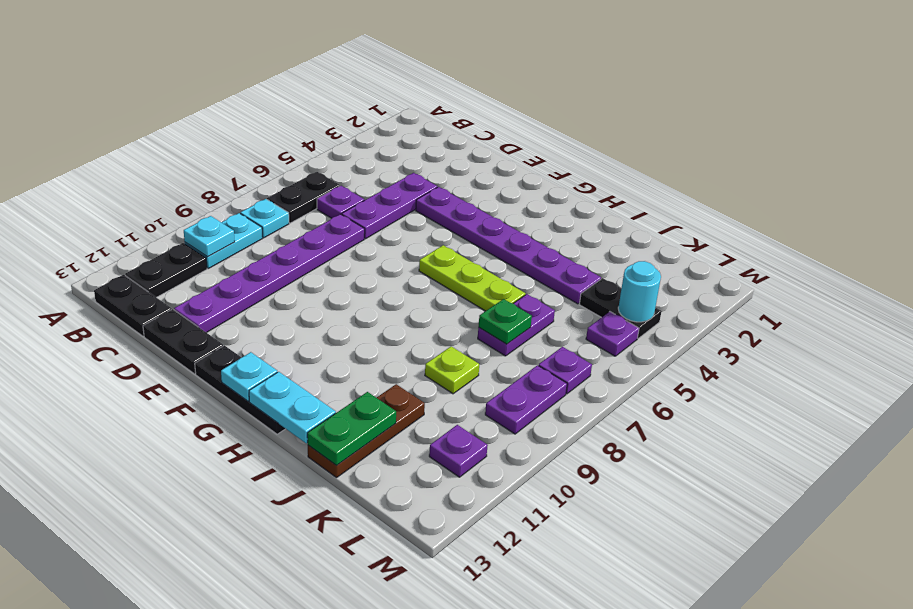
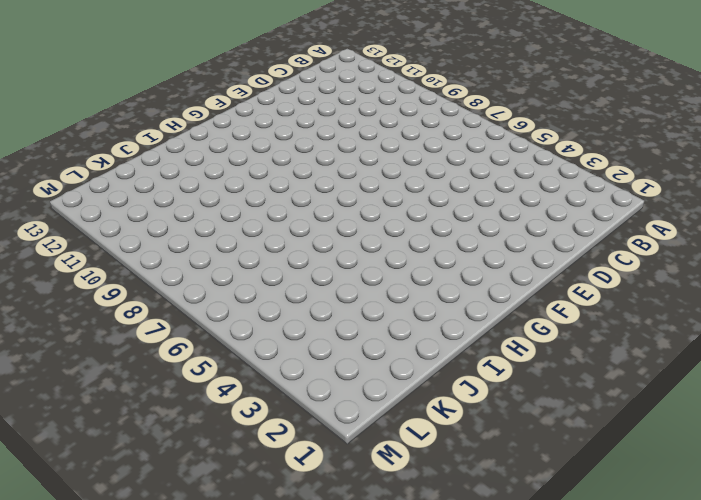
none -> black 1x2 plate [267,172,340,223]
none -> cyan 1x1 plate [240,199,289,238]
none -> cyan 1x2 plate [185,213,263,268]

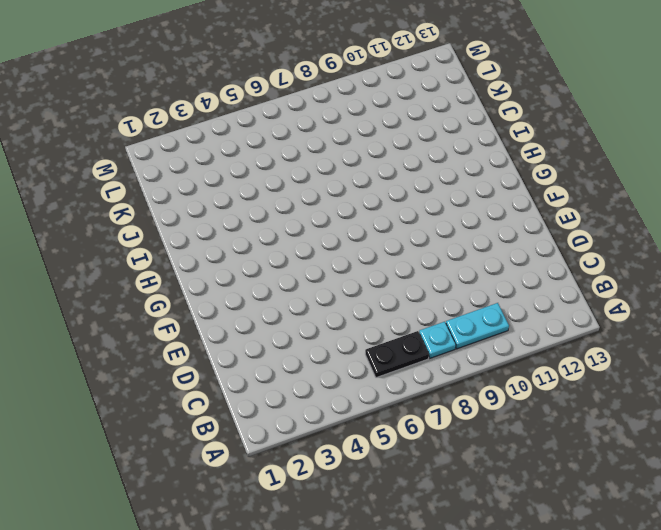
none -> black 1x2 plate [125,243,207,297]
none -> black 1x2 plate [94,275,172,336]
none -> purple 1x1 plate [317,186,364,218]

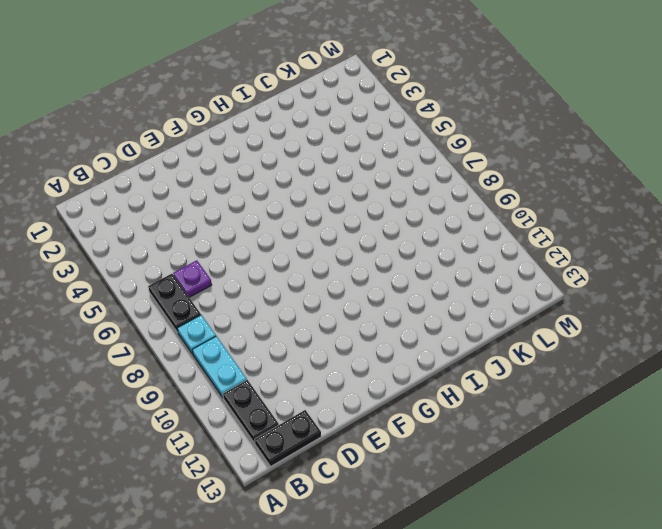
none -> purple 1x3 plate [342,173,437,239]
none -> purple 1x6 plate [174,214,365,333]
none -> black 1x2 plate [143,309,223,374]

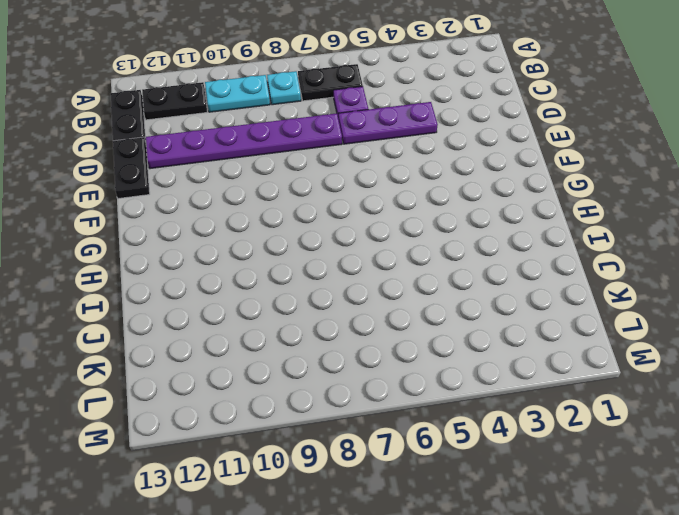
none -> purple 1x6 plate [416,187,601,304]
none -> black 1x3 plate [195,345,285,434]
none -> lime 1x3 plate [419,245,525,311]

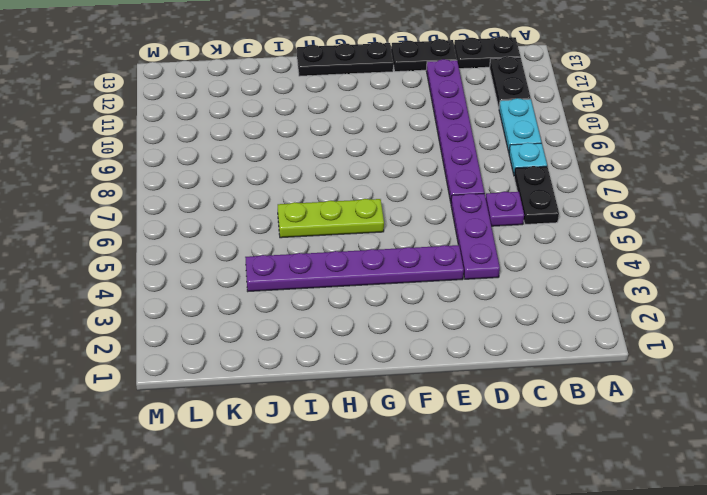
none -> purple 1x2 plate [478,294,555,356]
none -> lime 1x1 plate [425,346,479,394]
none -> brown 1x3 plate [308,384,425,478]

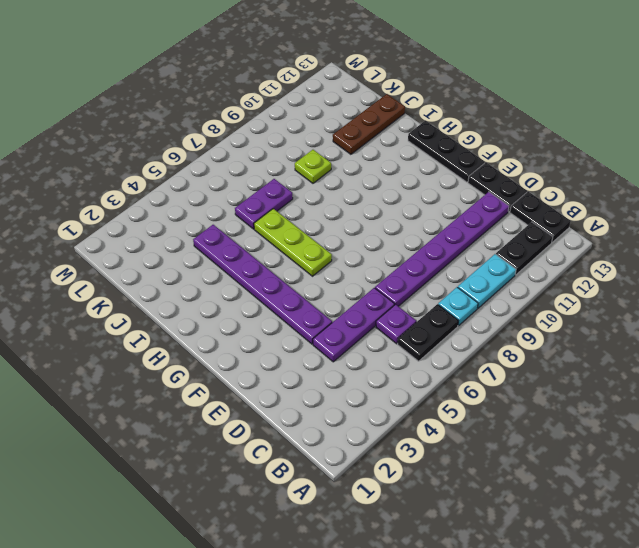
none -> black 1x2 plate [579,278,662,338]
none -> purple 1x1 plate [586,312,639,356]
none -> purple 1x1 plate [539,347,592,394]

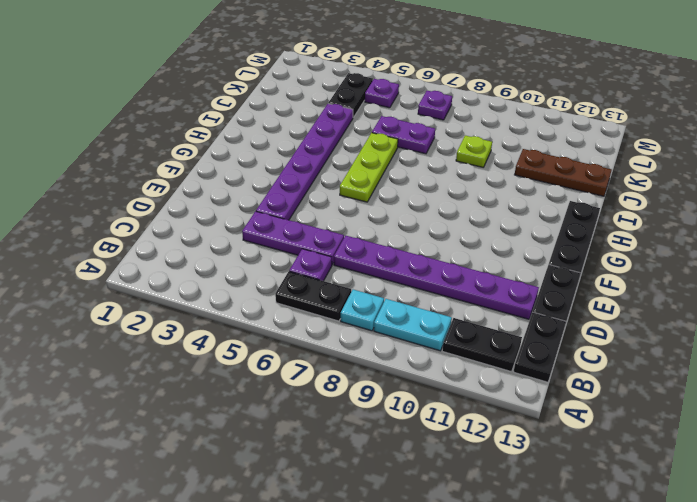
none -> purple 1x2 plate [485,365,567,434]
none -> purple 1x1 plate [429,425,488,477]
none -> cyan 1x1 plate [184,216,235,257]

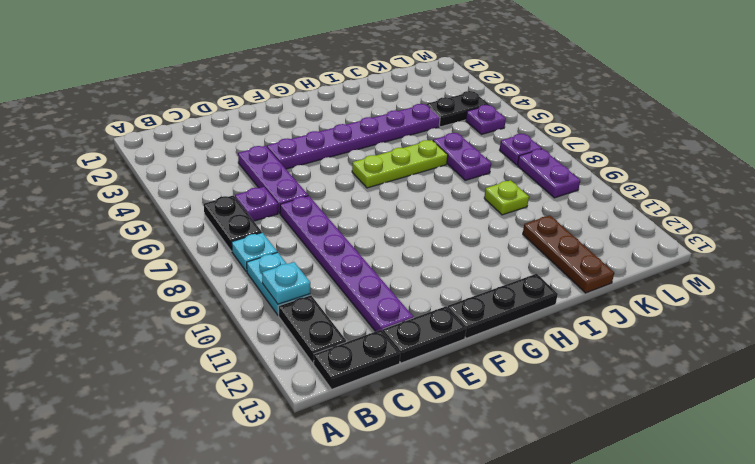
none -> purple 1x1 plate [429,425,488,477]
none -> cyan 1x1 plate [221,352,277,401]
none -> cyan 1x2 plate [249,372,336,443]

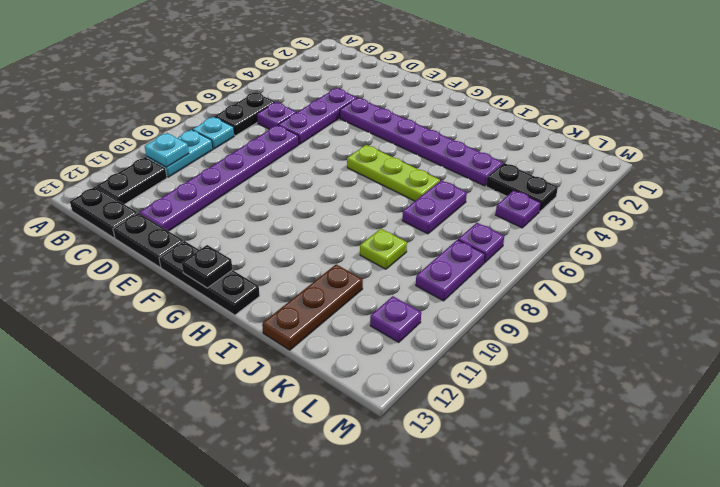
black 1x1 plate [182,245,232,288] -> cyan 1x1 plate [221,352,277,401]
none -> cyan 1x2 plate [249,372,336,443]
none -> green 1x1 plate [479,299,532,344]
none -> green 1x2 plate [307,392,396,466]

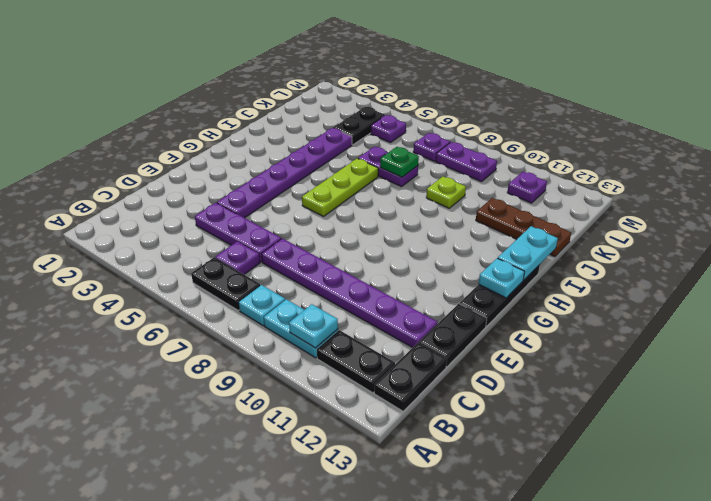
none -> green 1x2 plate [307,392,396,466]
none -> cyan 1x1 round brick [618,261,661,322]

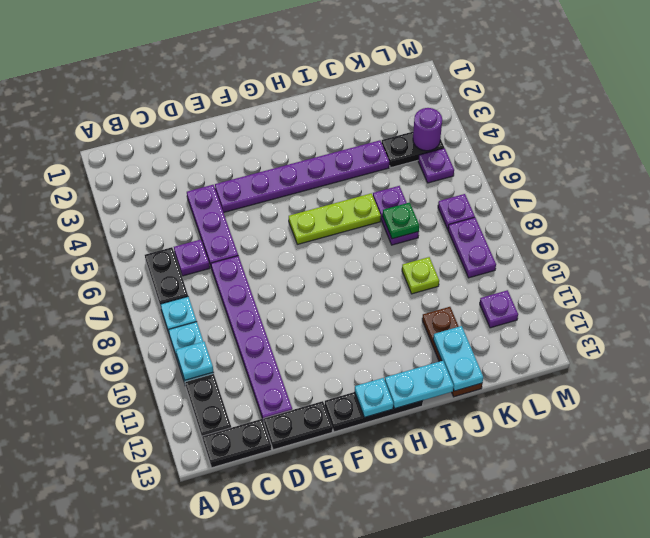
cyan 1x2 plate [433,326,483,391] -> green 1x2 plate [307,392,396,466]
purple 1x1 round brick [413,108,442,151] -> cyan 1x1 round brick [618,261,661,322]

